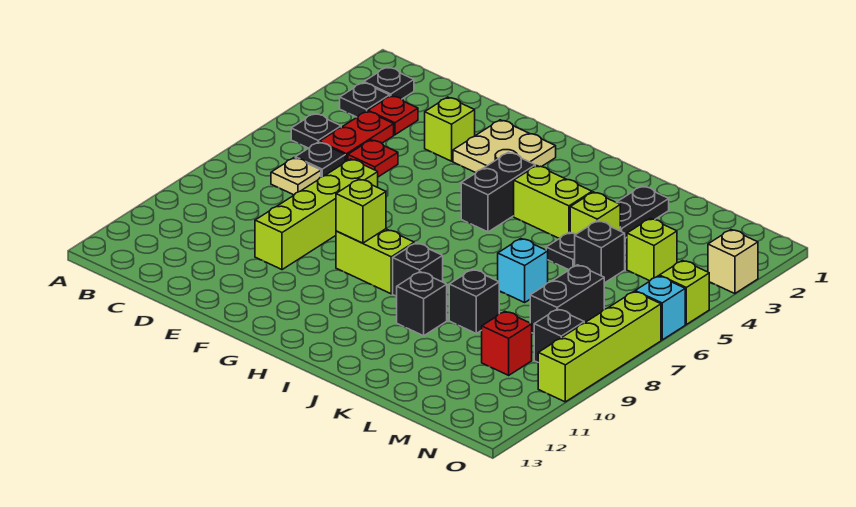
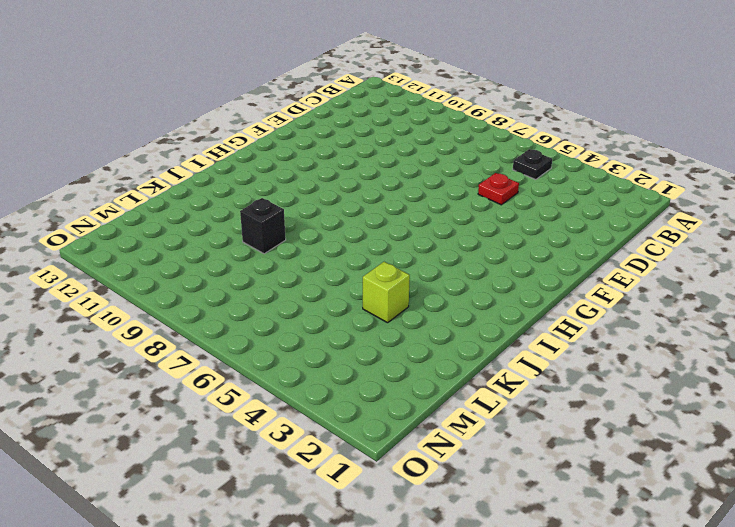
none -> black 1x1 plate [364,67,414,99]
none -> black 1x1 plate [340,82,390,117]
none -> red 1x1 plate [368,96,418,135]
none -> red 1x2 plate [320,111,394,161]

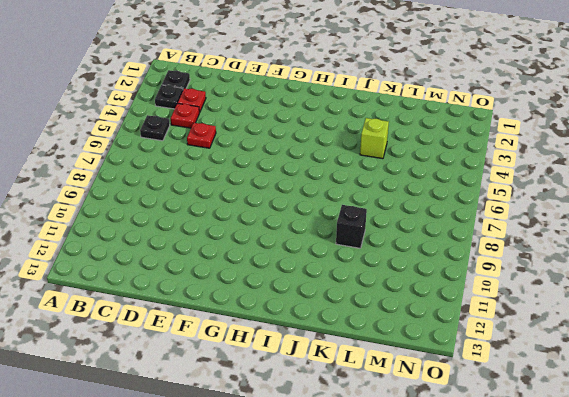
red 1x1 plate [171,103,199,128] -> red 1x2 plate [320,111,394,161]
none -> black 1x1 plate [295,142,345,177]
none -> tan 1x1 plate [271,158,321,195]
none -> lime 1x1 brick [425,97,475,161]
none -> lime 1x4 brick [255,159,378,270]

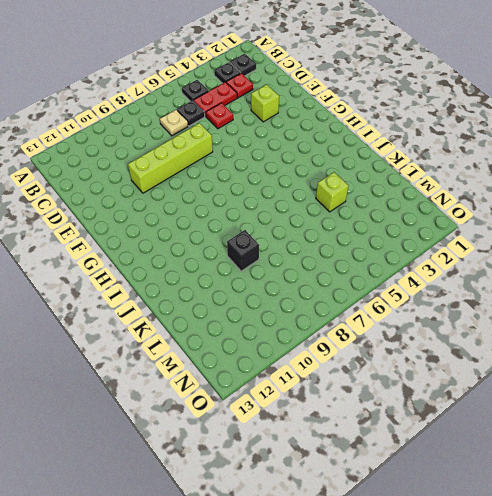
none -> tan 2x2 plate [453,120,556,173]
none -> lime 1x2 brick [336,229,414,294]
none -> black 1x2 brick [461,152,535,232]
none -> lime 1x2 brick [514,166,592,239]

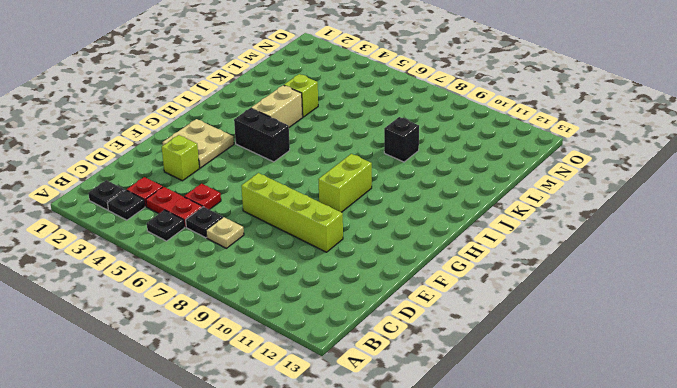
tan 1x2 brick [251,85,303,127] -> lime 1x2 brick [514,166,592,239]
none -> black 1x1 brick [393,243,443,296]
none -> black 1x1 brick [397,272,447,336]
none -> black 1x2 plate [616,186,669,238]
none -> black 1x1 plate [546,232,576,270]

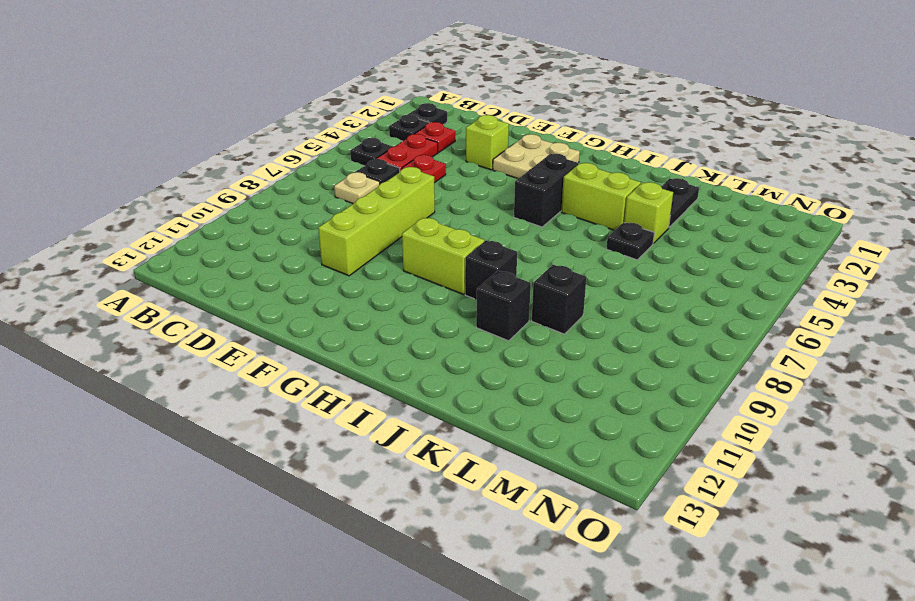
none -> cyan 1x1 brick [498,239,548,302]
none -> black 1x1 brick [575,221,625,283]
none -> lime 1x1 brick [627,219,677,281]
none -> black 1x2 brick [530,265,604,334]

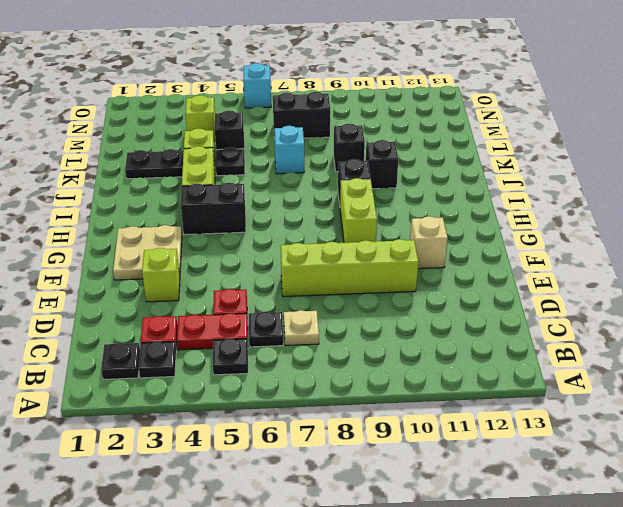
tan 1x1 brick [410,216,448,269] -> tan 1x1 brick moved to [708,230,758,294]
none -> red 1x1 brick [482,311,532,375]
none -> black 1x1 brick [534,309,584,362]
none -> lime 1x1 brick [659,260,709,324]
none -> lime 1x4 brick [538,291,661,402]

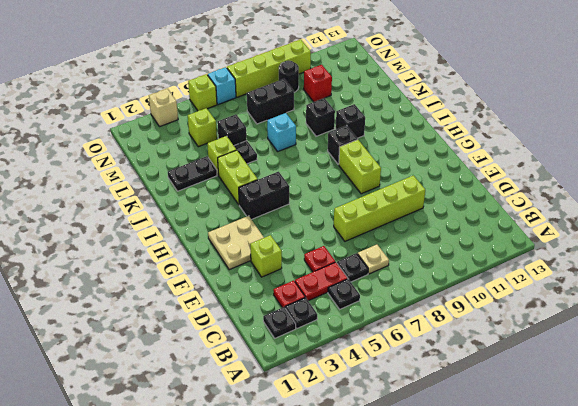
black 1x1 round brick [279,60,299,92] -> black 1x1 brick [534,309,584,362]
none -> lime 1x1 brick [336,179,386,243]

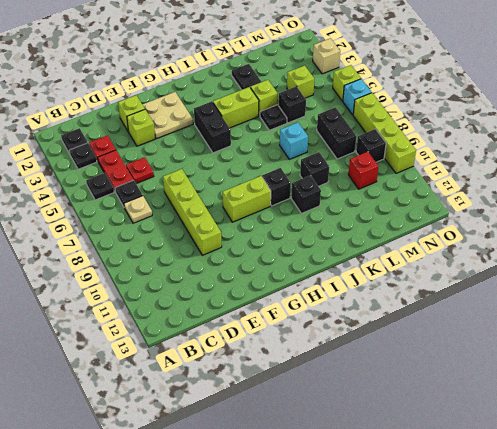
lime 1x1 brick [118,95,145,131] -> lime 1x1 brick moved to [336,179,386,243]

